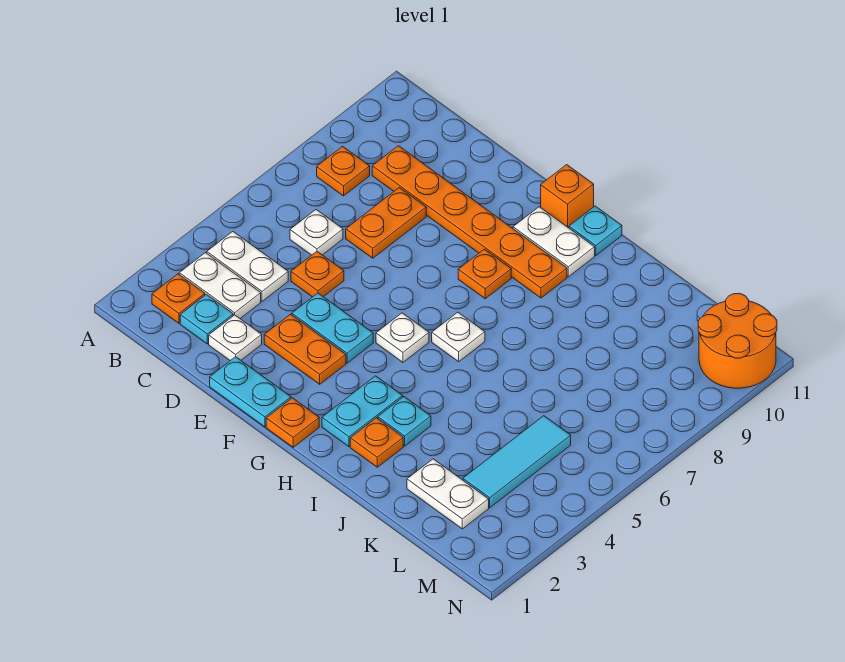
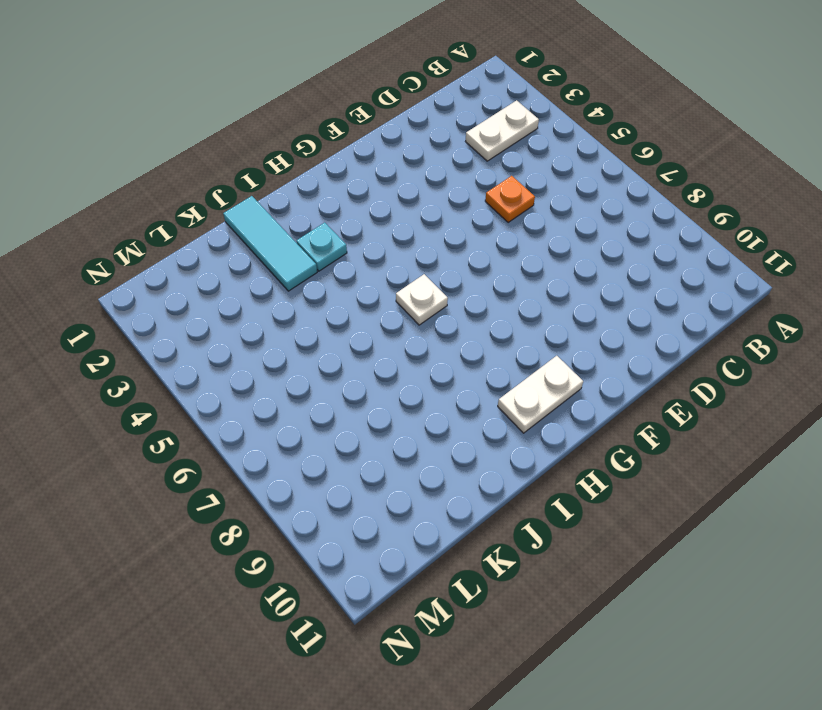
cyan 1x3 tile [223,196,317,291] -> cyan 1x3 tile moved to [463,416,571,508]
none -> orange 1x1 plate [152,274,205,323]
none -> white 1x2 plate [207,232,288,301]
none -> orange 1x1 plate [317,146,370,196]

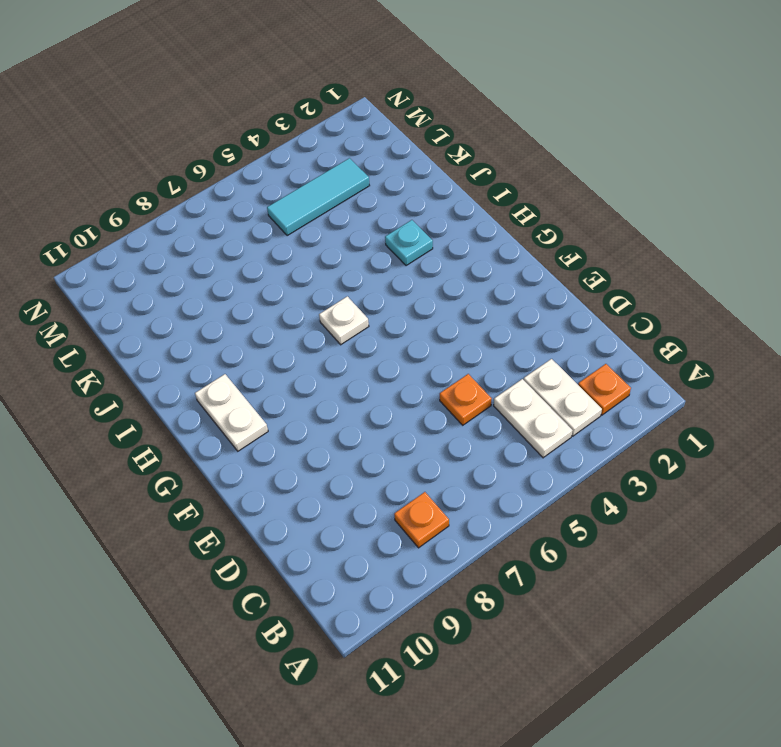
none -> cyan 1x1 plate [180,294,233,344]
none -> white 1x1 plate [290,210,343,255]
none -> orange 1x6 plate [372,146,567,298]

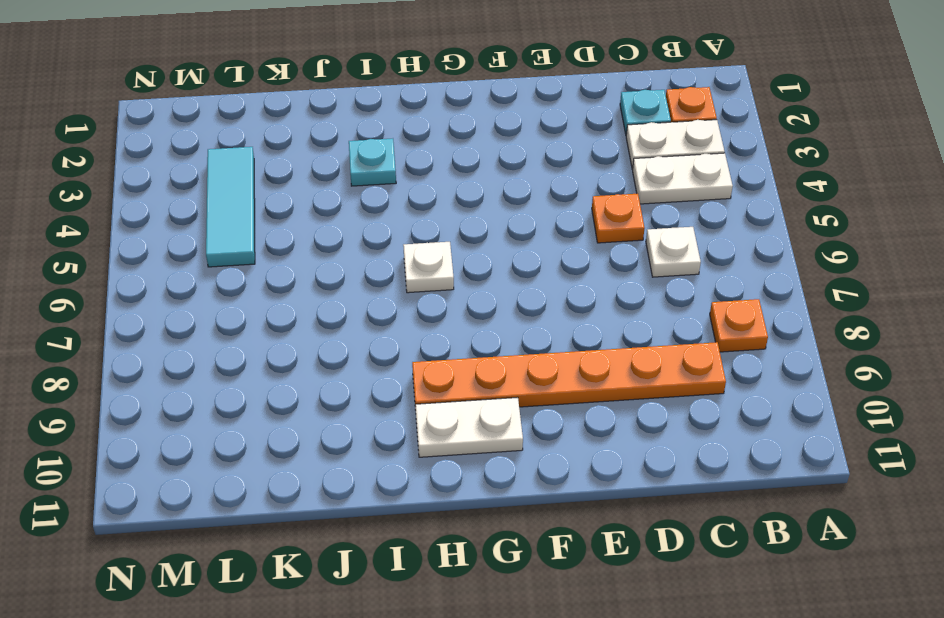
none -> white 1x1 plate [209,315,262,361]
none -> orange 1x2 plate [346,187,426,258]
none -> cyan 1x2 plate [210,357,291,427]

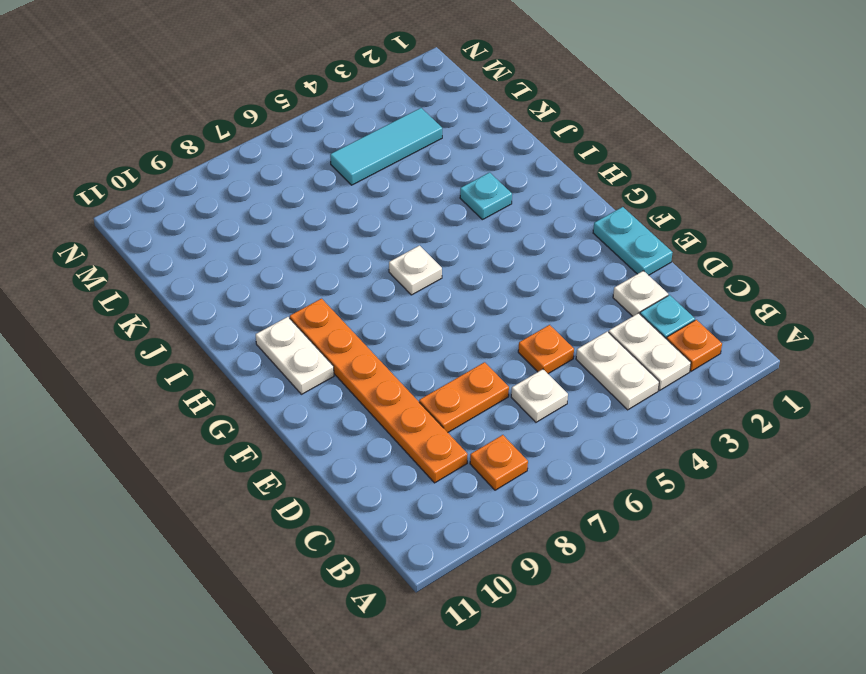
none -> orange 1x2 plate [264,314,346,384]
none -> cyan 1x2 plate [292,293,373,363]
none -> orange 1x1 plate [266,398,319,447]

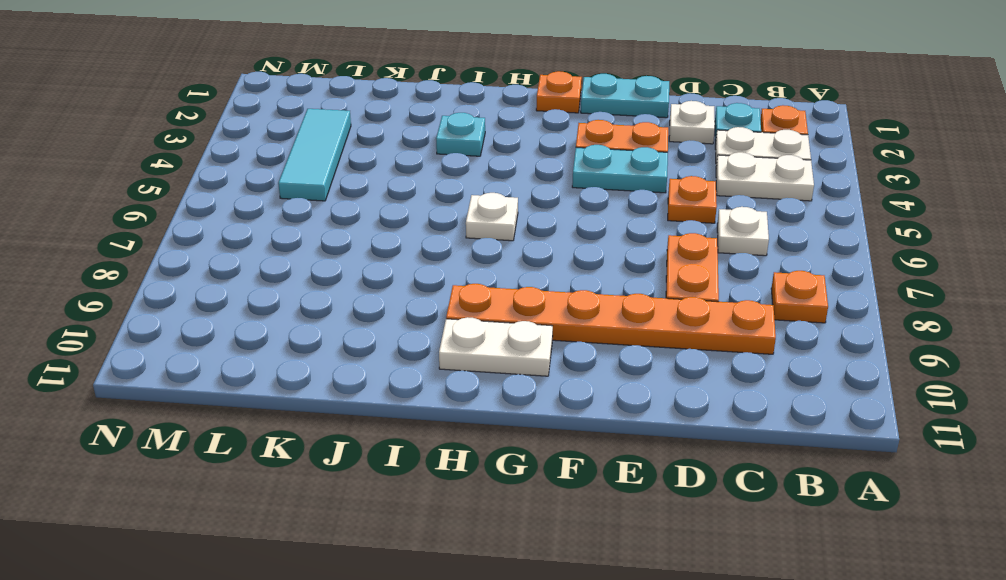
none -> white 1x1 plate [376,313,429,362]
none -> orange 1x1 plate [458,249,511,299]
none -> orange 1x1 brick [541,165,594,228]

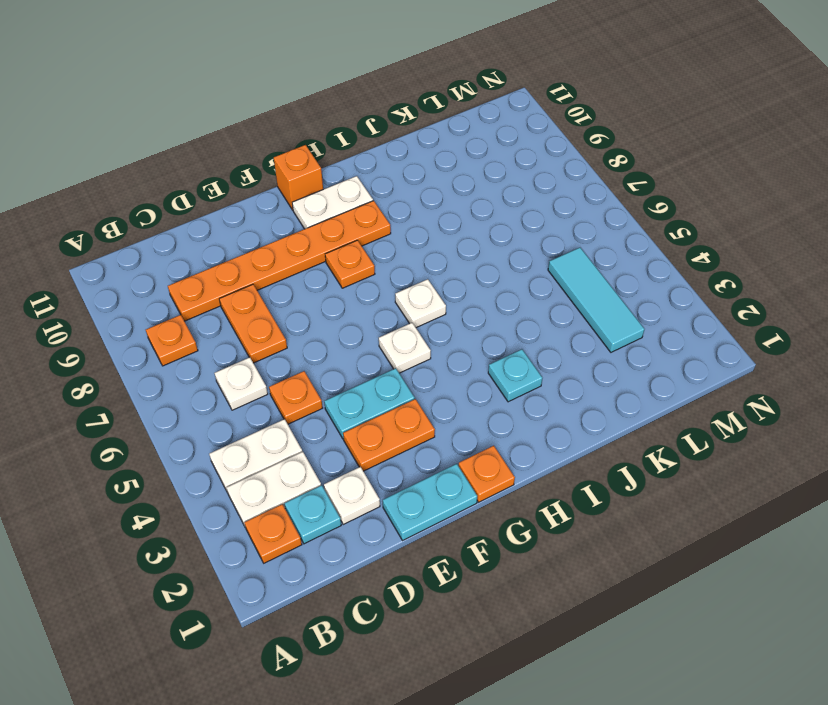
none -> cyan 1x2 plate [322,376,403,447]
none -> cyan 1x1 plate [569,206,622,255]
none -> orange 1x1 plate [350,418,403,467]

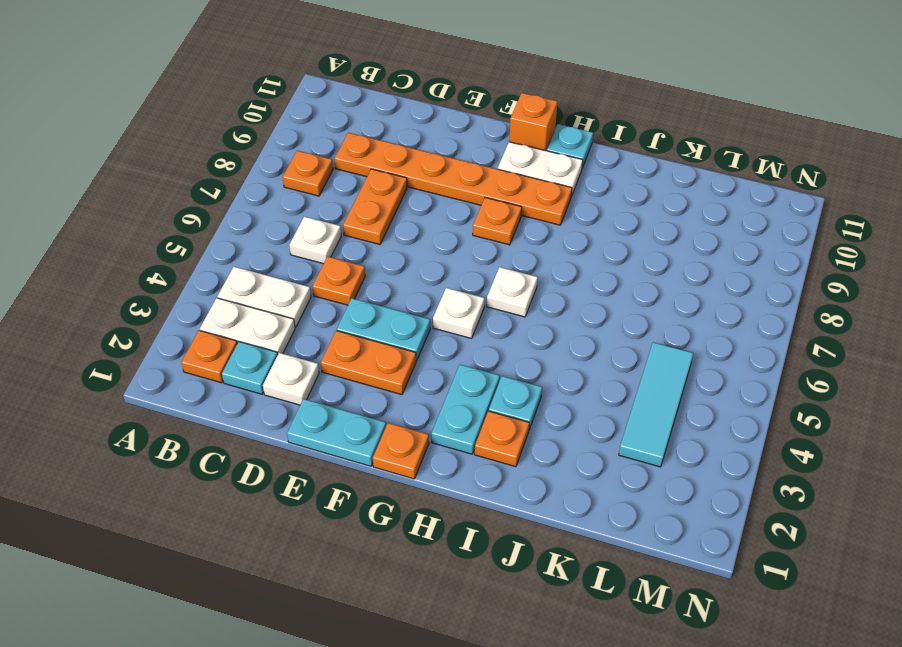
none -> white 1x2 plate [407,459,489,529]
none -> orange 2x2 round brick [698,293,777,388]

